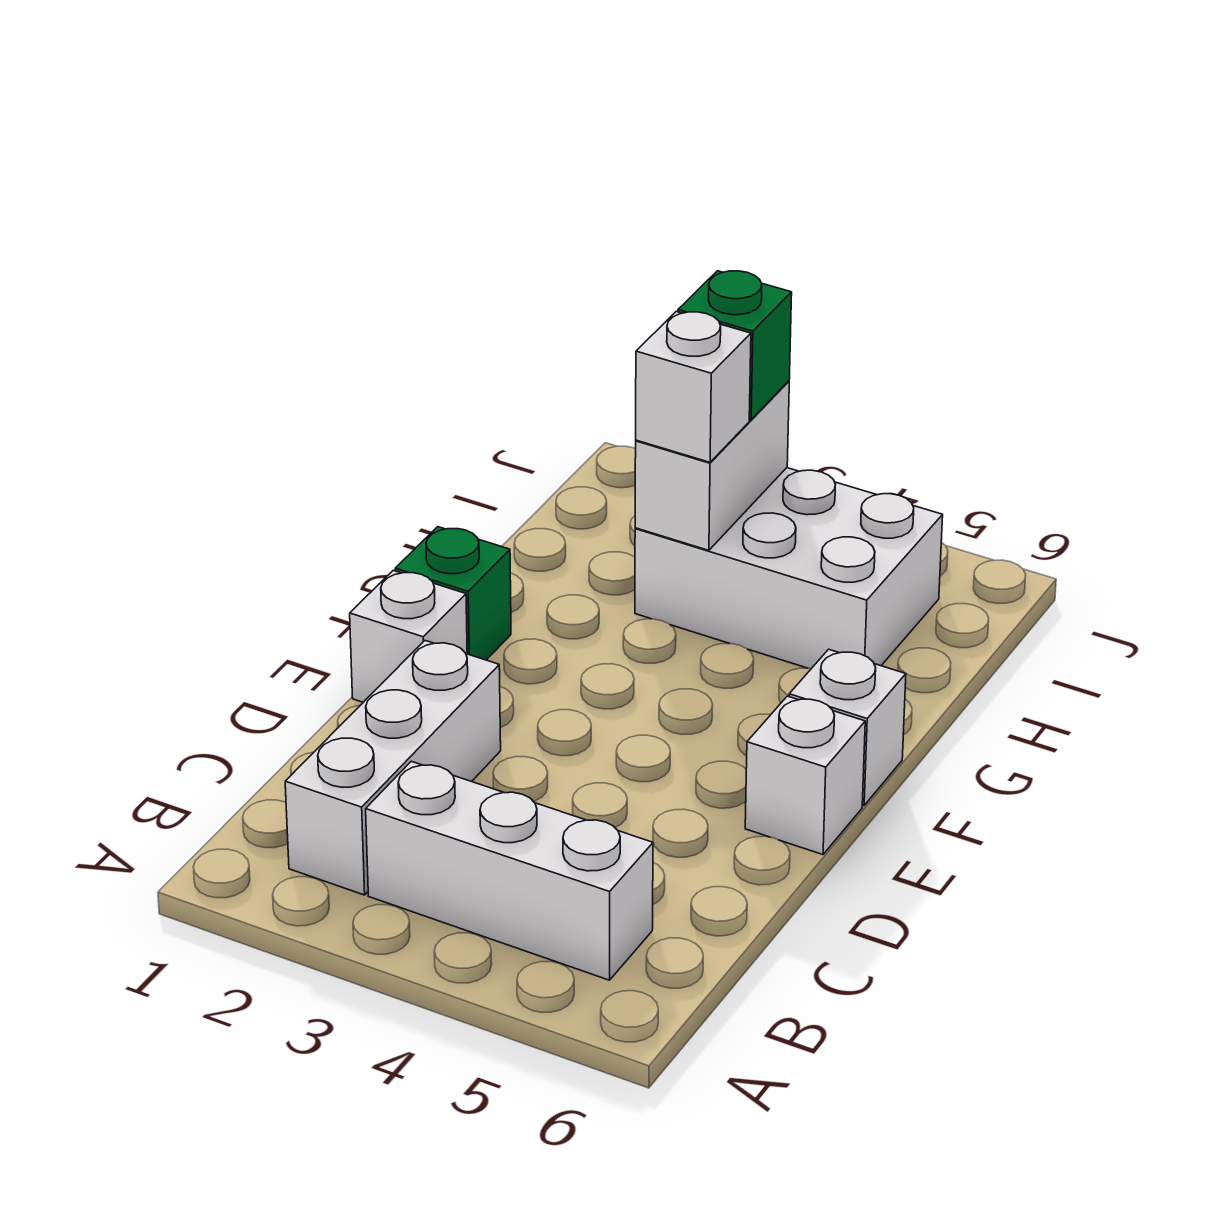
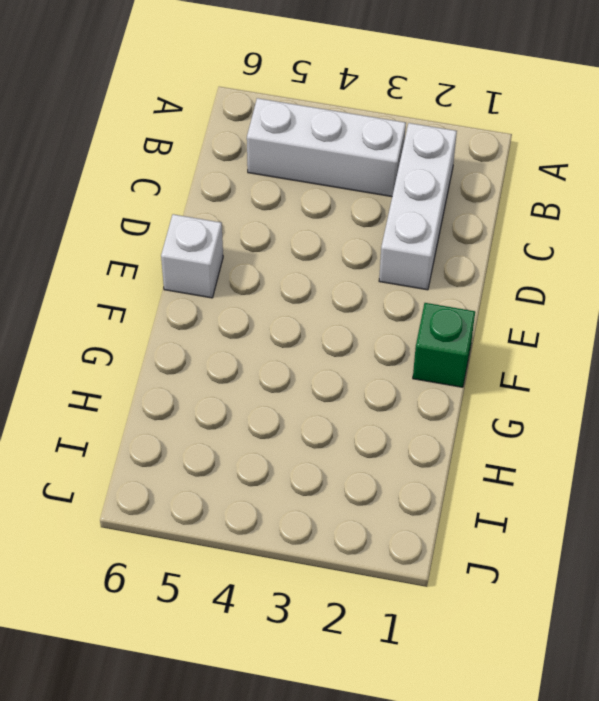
none -> white 1x1 brick [350,570,467,702]
none -> white 1x1 brick [789,649,906,805]

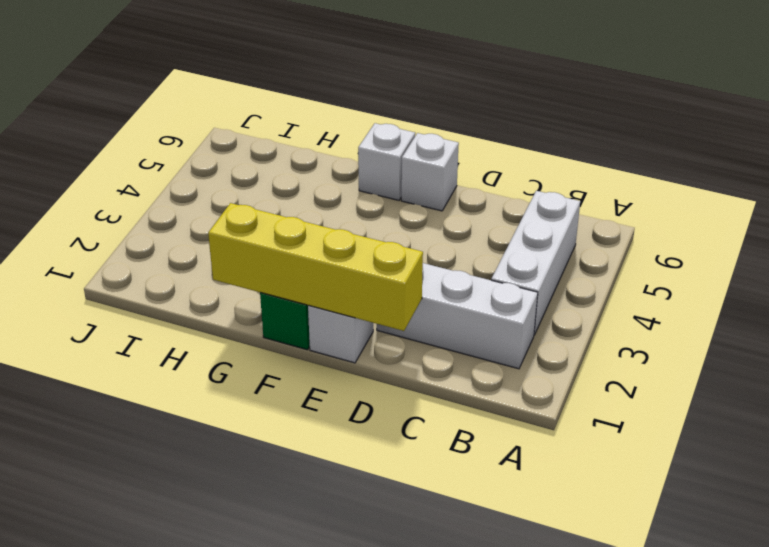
yellow 1x4 brick [208,203,423,331] -> none
none -> white 2x3 brick [635,468,943,669]
none -> white 1x2 brick [635,381,789,550]

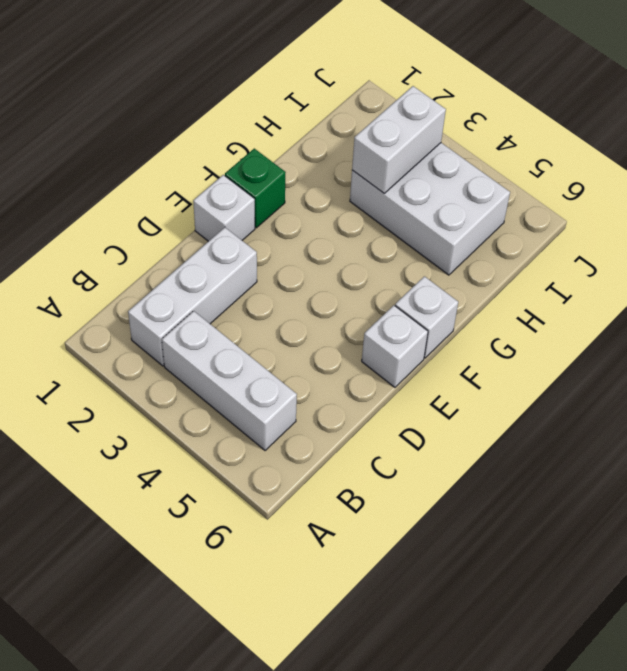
none -> white 1x1 brick [636,312,751,462]
none -> green 1x1 brick [678,271,792,420]

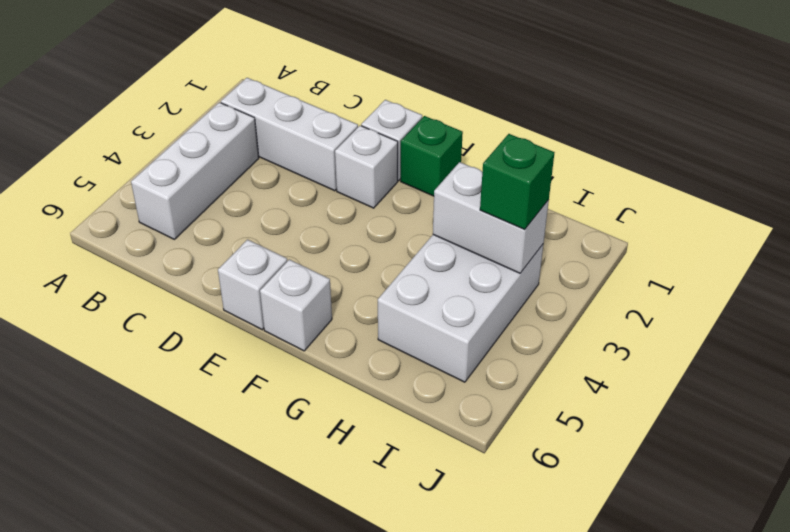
white 1x1 brick [335,126,398,208] -> white 1x1 brick moved to [636,312,751,462]

